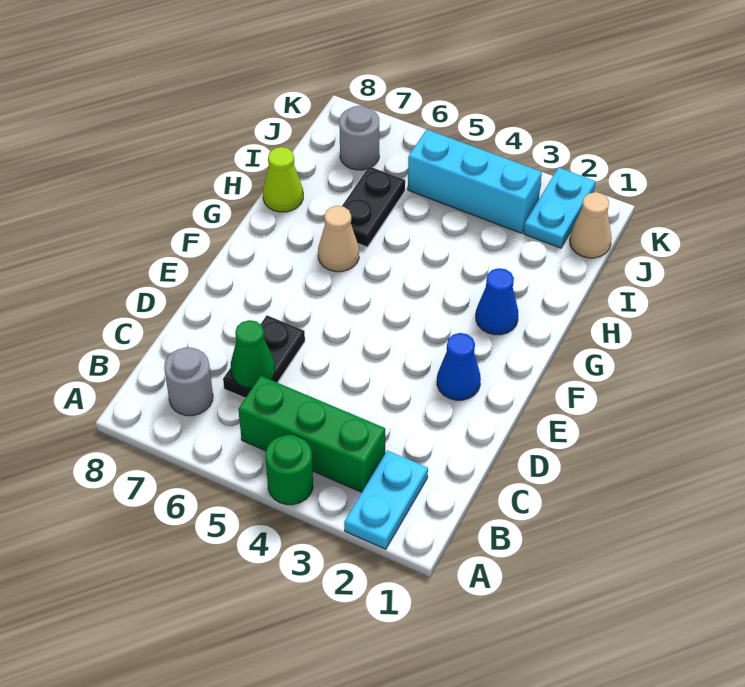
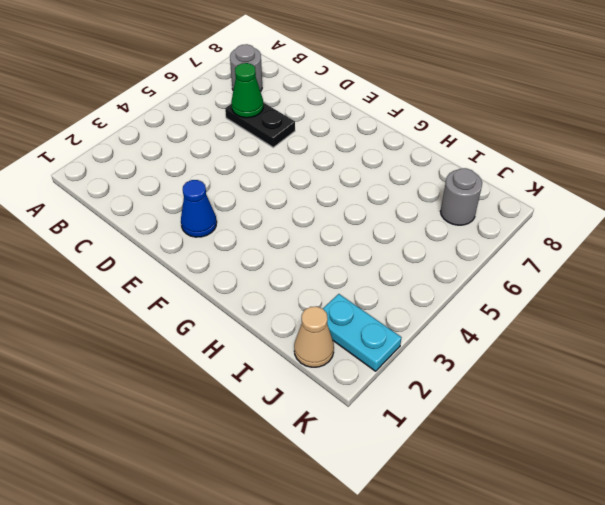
none -> cyan 1x2 plate [344,451,428,549]
none -> green 1x1 round brick [265,435,313,505]
none -> green 1x3 brick [238,376,385,492]

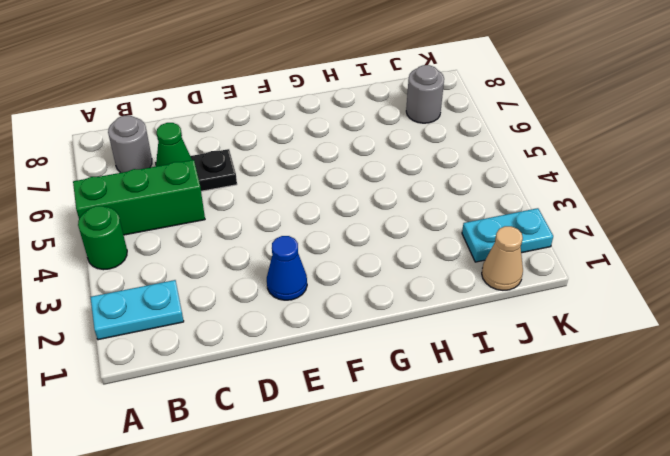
green 1x3 brick [73,160,205,235] -> green 1x3 brick turned to [238,376,385,492]
none -> blue 1x1 cone [476,268,518,335]
none -> tan 1x1 cone [318,206,359,272]
none -> black 1x2 plate [342,166,405,247]

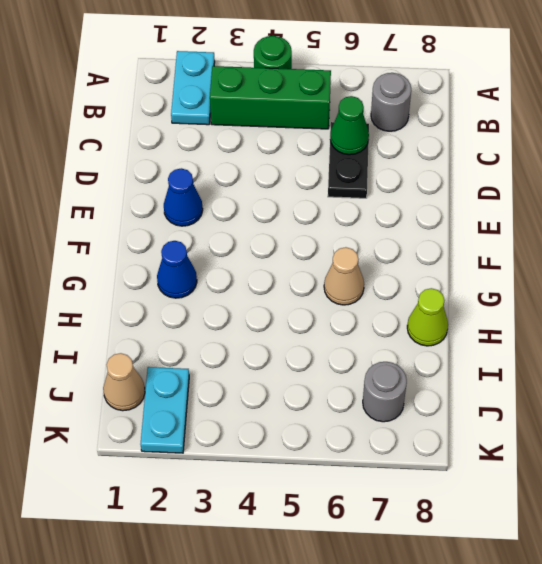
none -> black 1x2 plate [342,166,405,247]
none -> cyan 1x3 brick [408,129,542,233]

